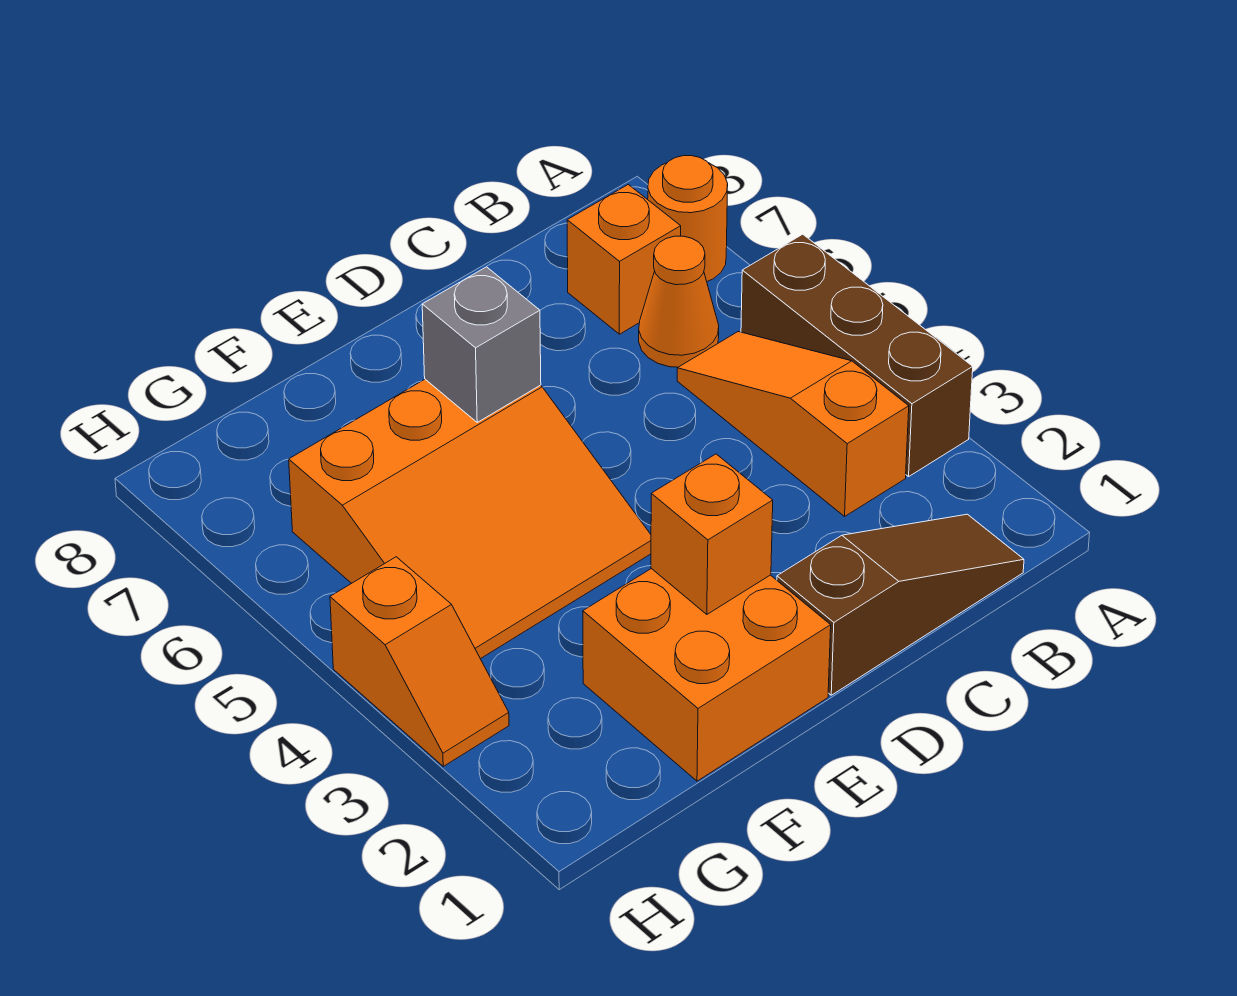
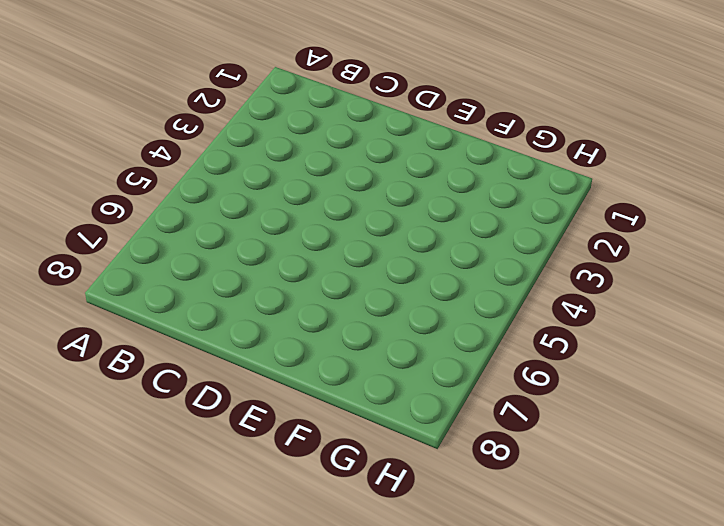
none -> brown 1x3 brick [741,234,973,477]
none -> orange 1x1 round brick [648,156,728,281]

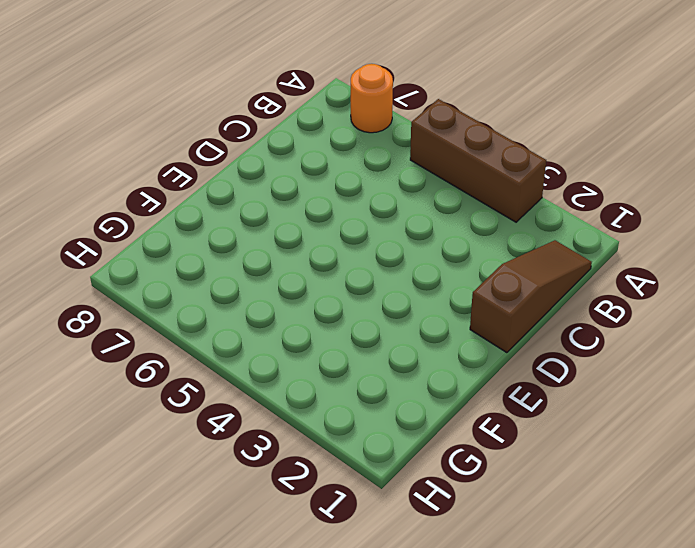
none -> orange 1x3 slope [677,332,909,516]
none -> orange 1x1 cone [639,236,719,367]

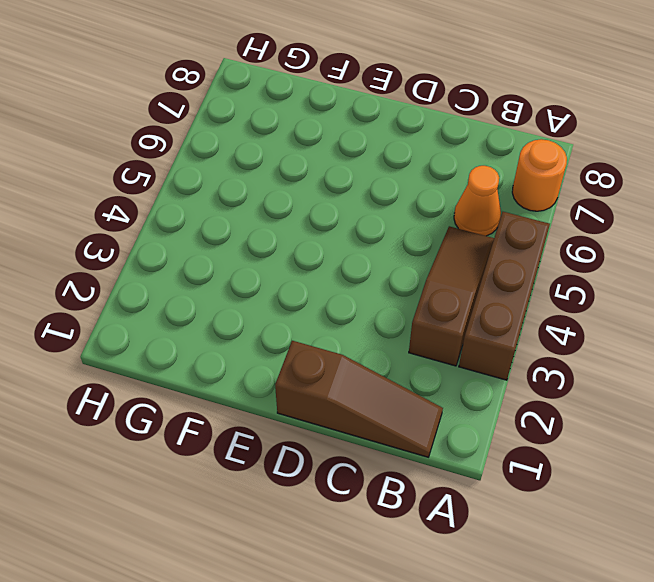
brown 1x3 slope [409,226,494,366] -> orange 1x3 slope [677,332,909,516]
none -> orange 1x1 brick [567,185,681,334]
none -> orange 2x2 brick [583,568,831,781]

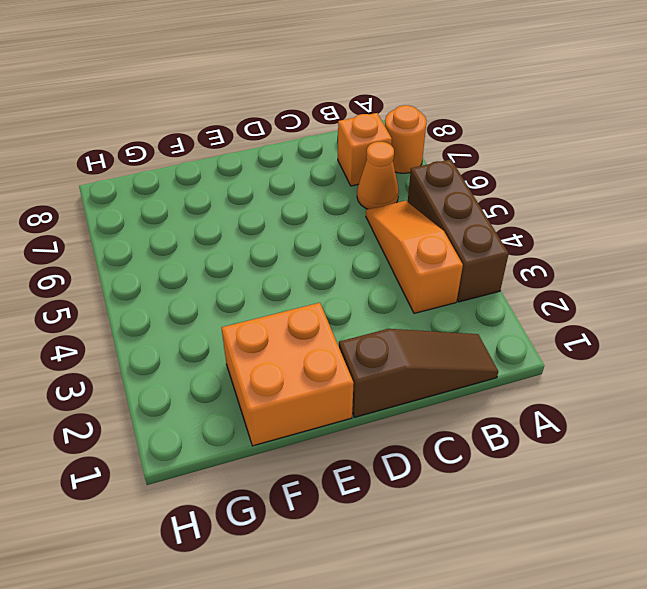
none -> orange 3x3 slope [289,379,651,659]
none -> orange 1x2 slope [330,557,509,766]

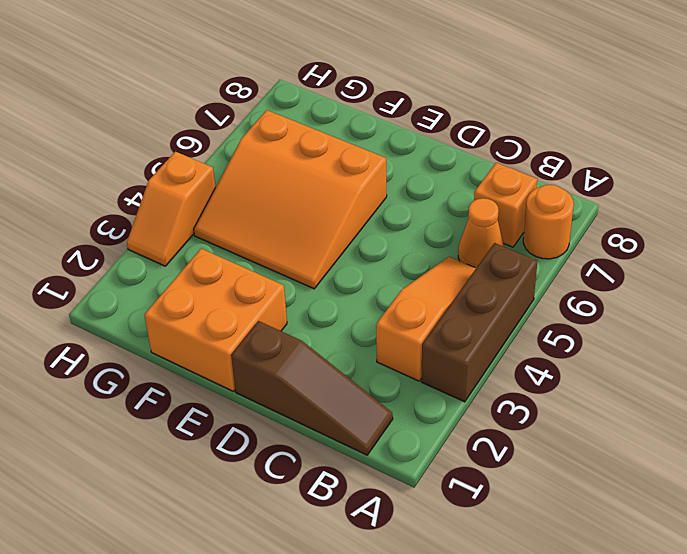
none -> orange 1x1 brick [651,454,773,614]
none -> grey 1x1 brick [422,267,541,422]

